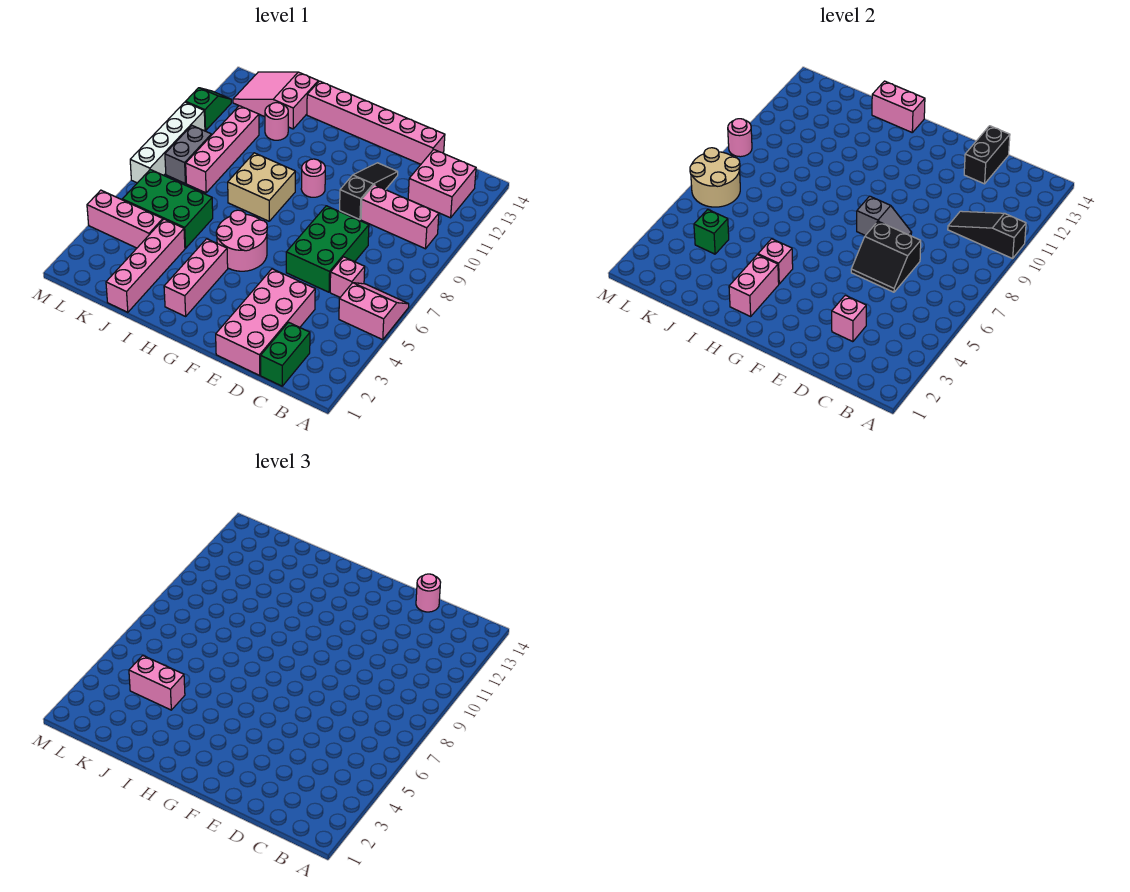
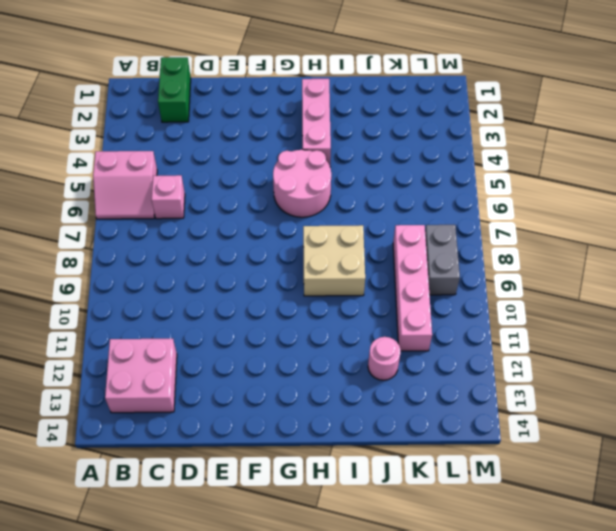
none -> pink 1x3 brick [361,185,439,249]
none -> pink 2x4 brick [216,269,315,375]
none -> green 2x3 brick [286,206,369,292]
none -> pink 1x6 brick [307,81,445,164]

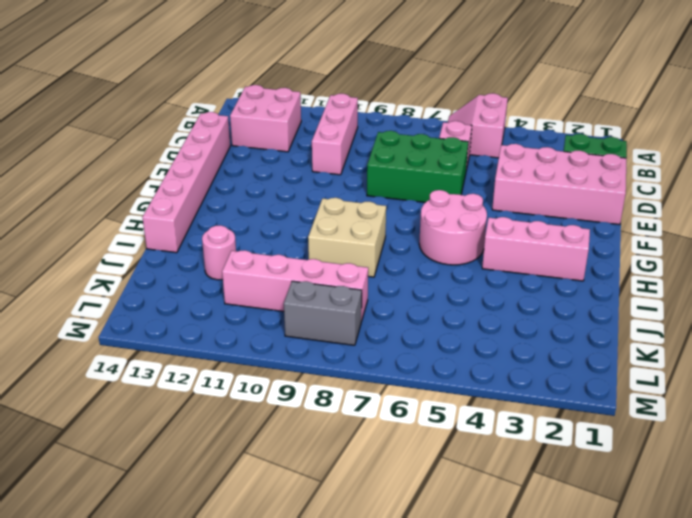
none -> black 1x3 slope [340,163,398,220]
none -> pink 1x1 round brick [301,159,325,197]
none -> pink 1x4 brick [106,219,185,312]
none -> green 2x3 brick [122,170,213,248]

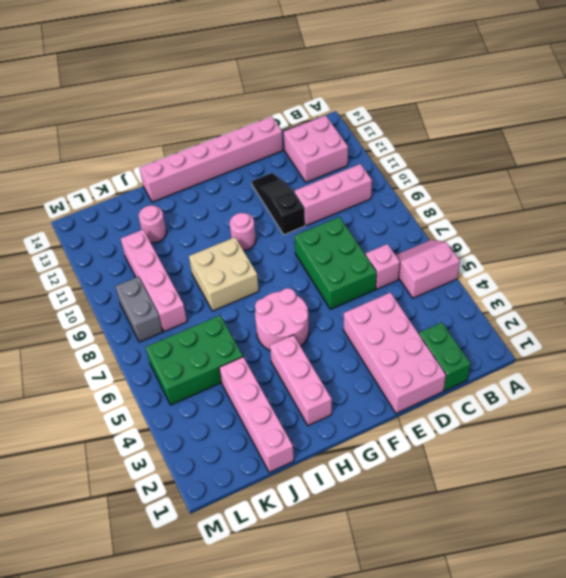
none -> pink 2x3 slope [233,72,318,129]
none -> pink 1x3 brick [87,190,163,248]
none -> white 1x4 brick [130,102,205,183]
none -> green 1x2 slope [186,88,231,131]

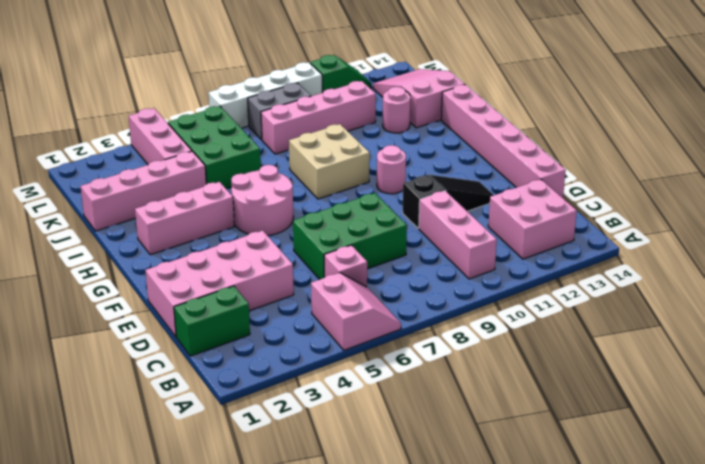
none -> black 1x3 slope [948,211,1026,258]
none -> pink 1x1 brick [832,295,866,342]
none -> black 2x2 slope [851,221,921,292]
none -> black 1x2 brick [964,126,1010,184]

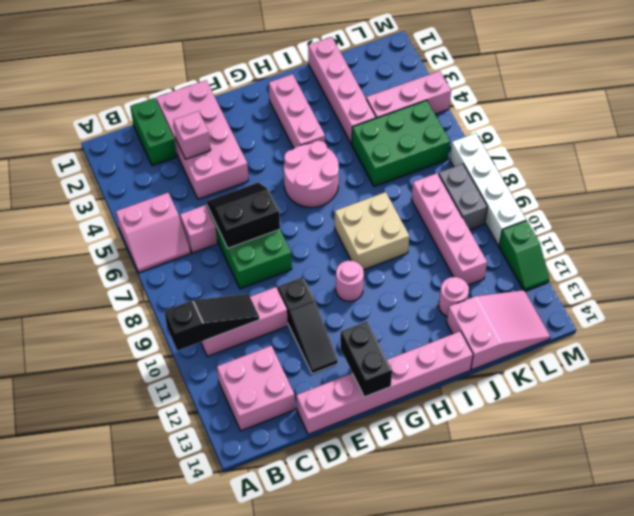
black 1x2 brick [340,321,392,397] -> black 1x2 brick moved to [964,126,1010,184]
none -> grey 1x2 slope [857,196,912,236]
none -> pink 1x2 brick [729,255,779,316]
none -> pink 1x1 brick [758,239,793,284]
none -> pink 1x2 brick [872,81,925,132]

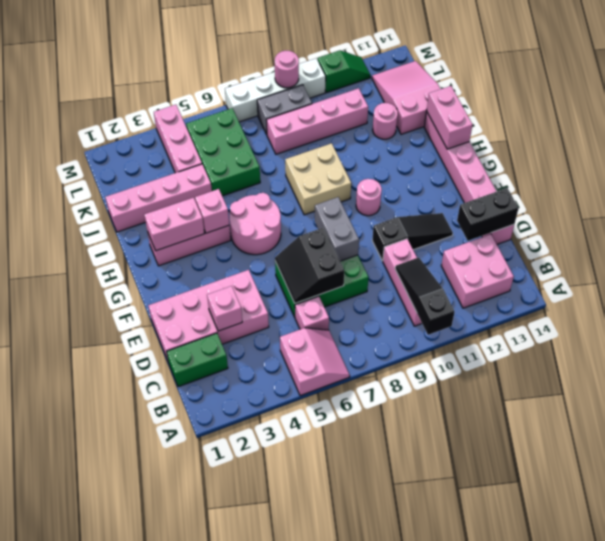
grey 1x2 brick [315,197,359,261] -> grey 1x2 slope [857,196,912,236]
none -> green 1x1 brick [694,209,729,254]
none -> tan 2x2 round brick [690,148,740,207]
none -> pink 1x1 round brick [416,574,441,612]
none -> pink 1x2 brick [129,655,185,710]

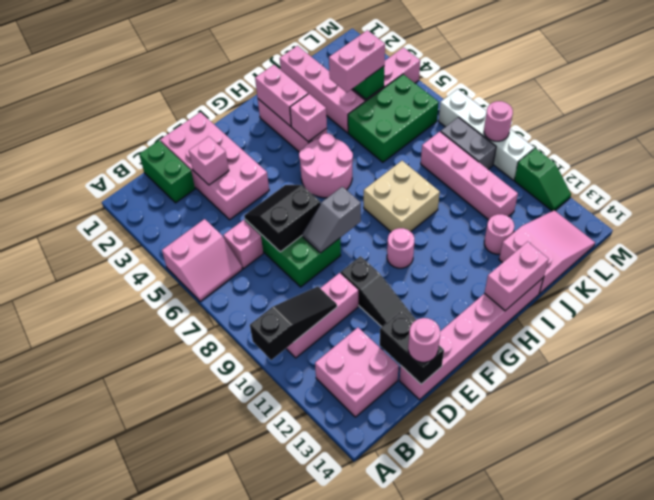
none -> tan 2x2 round brick [690,148,740,207]

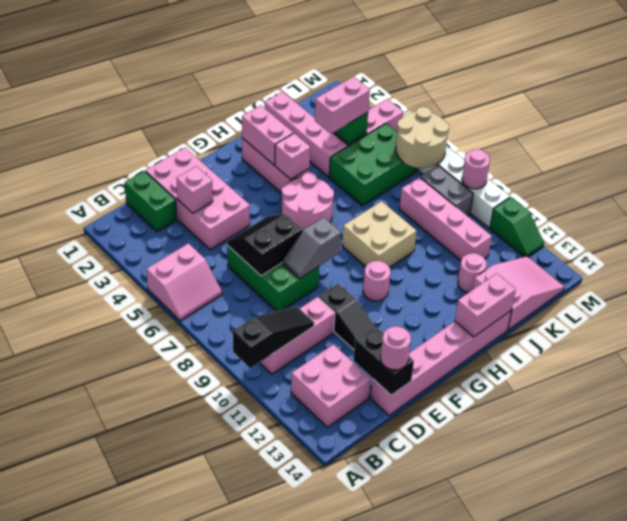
none -> pink 1x1 brick [330,257,365,297]

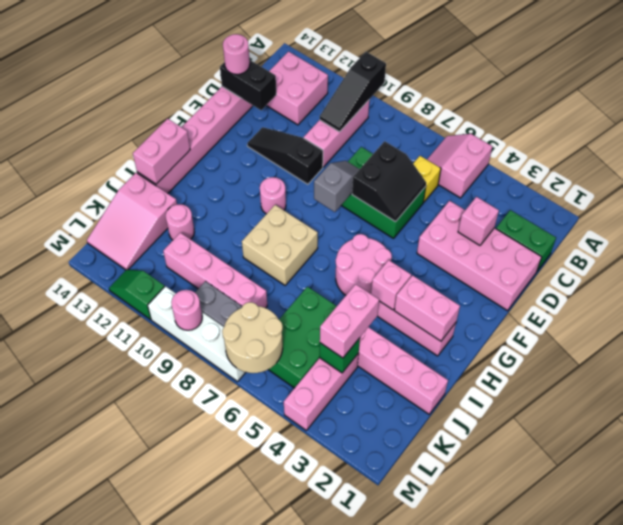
yellow 1x1 brick [413,156,441,202] -> pink 1x1 brick [330,257,365,297]

